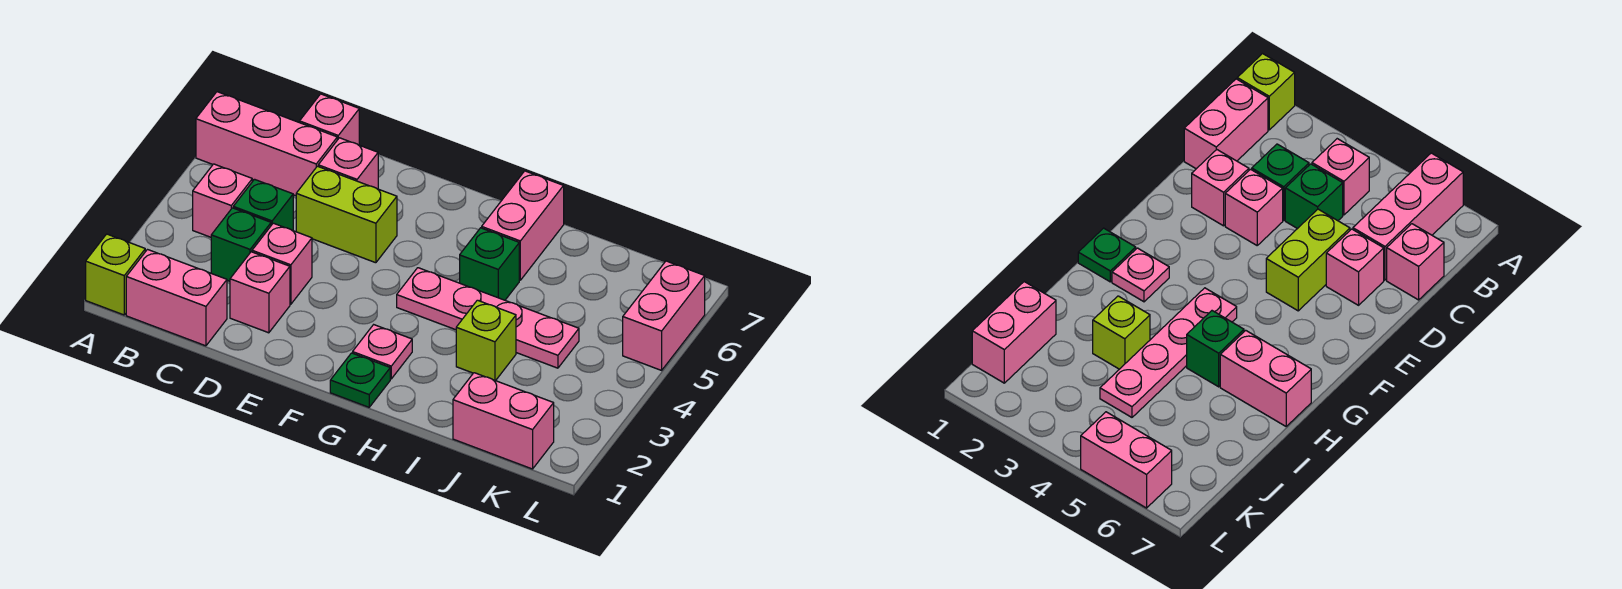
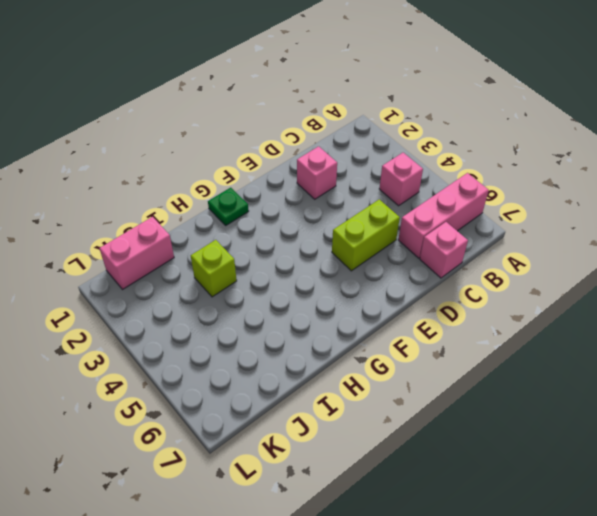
none -> lime 1x1 brick [86,234,145,315]
none -> pink 1x2 brick [126,250,227,346]
none -> green 1x1 brick [211,208,271,281]

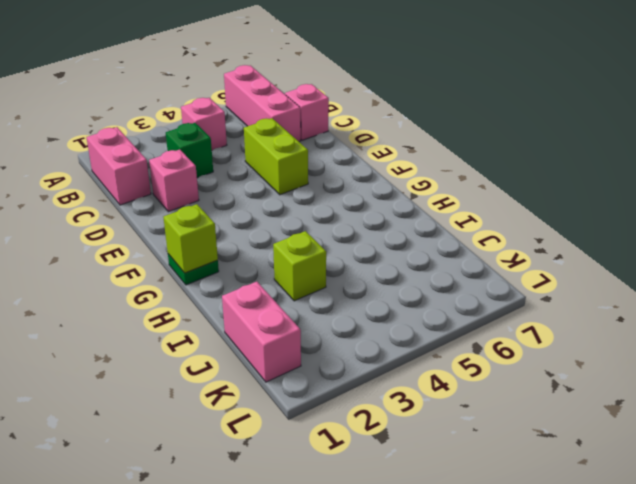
lime 1x1 brick [163,204,218,273] -> lime 1x1 brick moved to [86,234,145,315]
none -> green 1x1 brick [233,179,293,231]
none -> pink 1x1 brick [252,223,312,304]
none -> pink 1x1 brick [318,138,378,189]

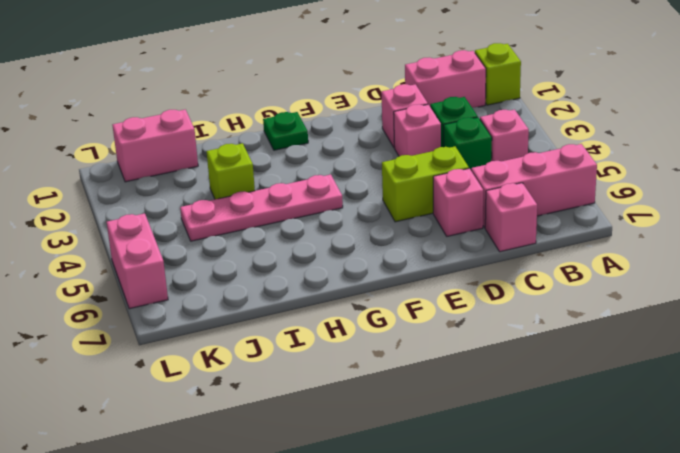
none -> pink 1x1 plate [353,325,412,379]
none -> green 1x1 brick [460,228,519,300]
none -> pink 1x2 brick [482,171,564,280]

